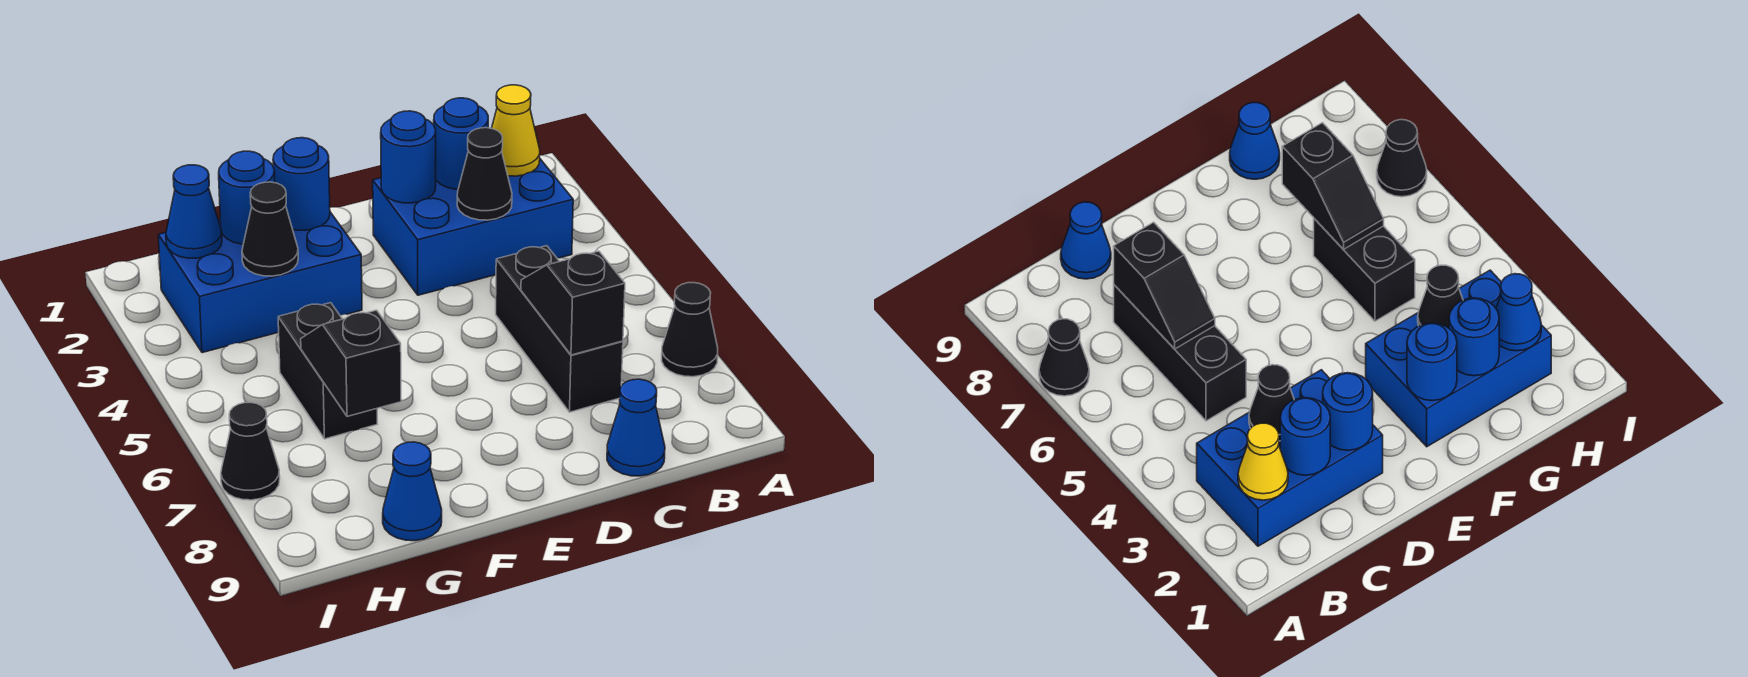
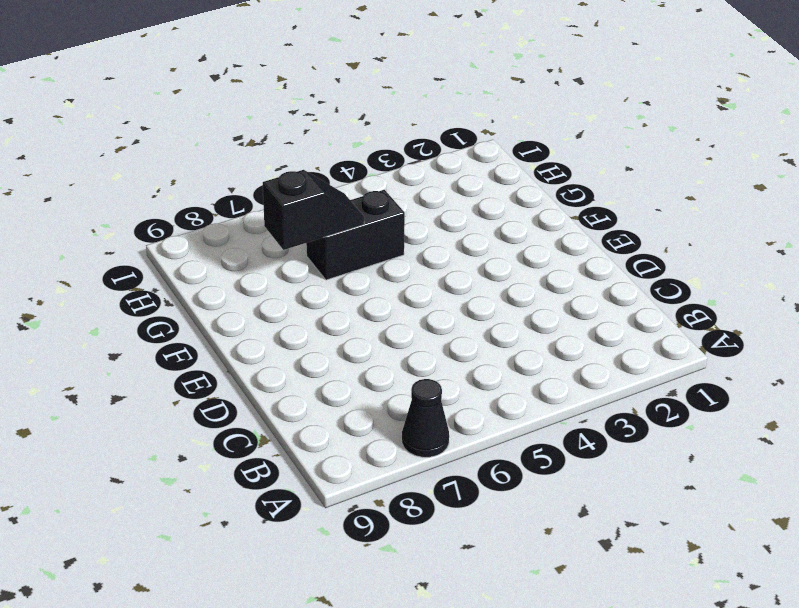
none -> blue 2x3 brick [373,159,573,295]
none -> black 1x3 brick [496,246,623,412]
none -> blue 1x1 cone [607,379,665,476]

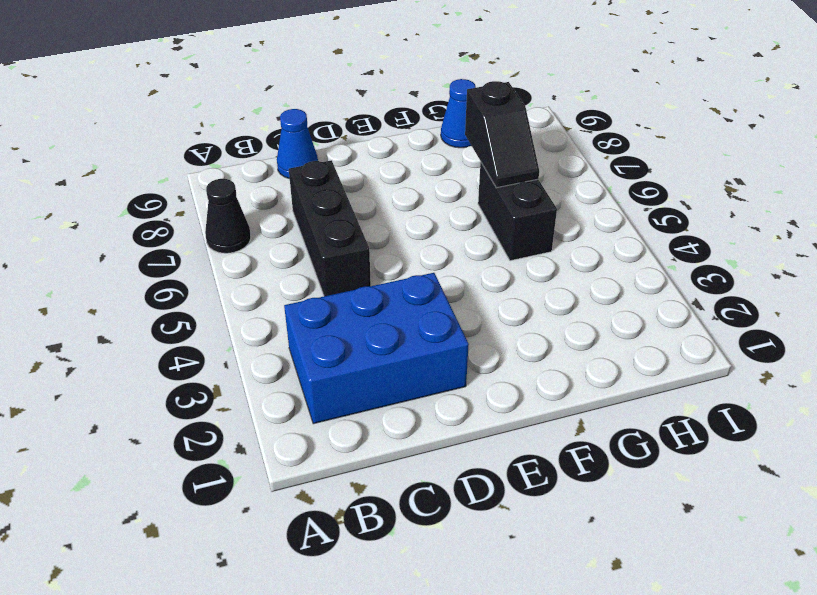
none -> blue 2x3 brick [158,212,362,353]
none -> black 1x1 cone [221,403,280,500]
none -> yellow 1x1 cone [492,85,540,176]

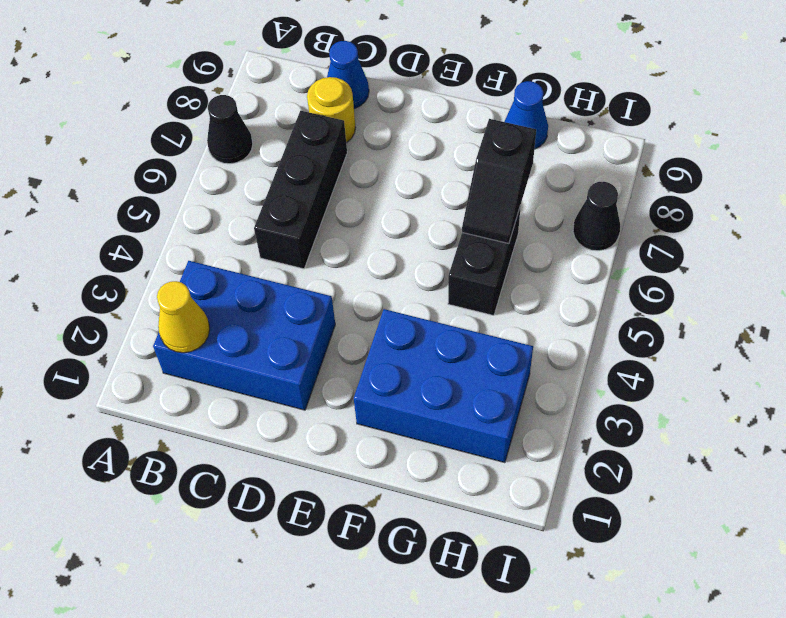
yellow 1x1 round brick [307,77,356,143] -> none
none -> blue 1x1 round brick [434,98,488,189]
none -> black 1x1 cone [457,128,512,220]
none -> black 1x2 slope [521,251,625,355]

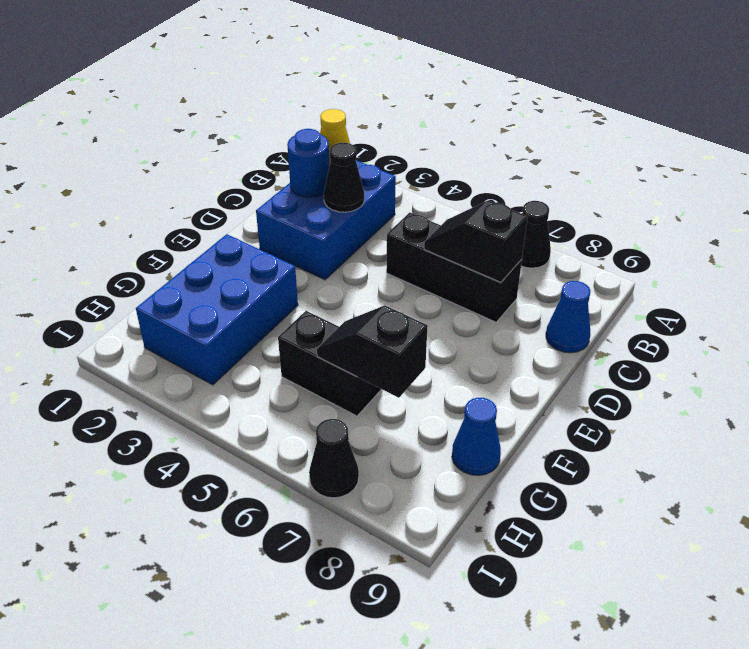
none -> blue 1x1 round brick [381,111,436,203]
none -> blue 1x1 round brick [273,138,330,230]
none -> blue 1x1 round brick [219,151,275,244]

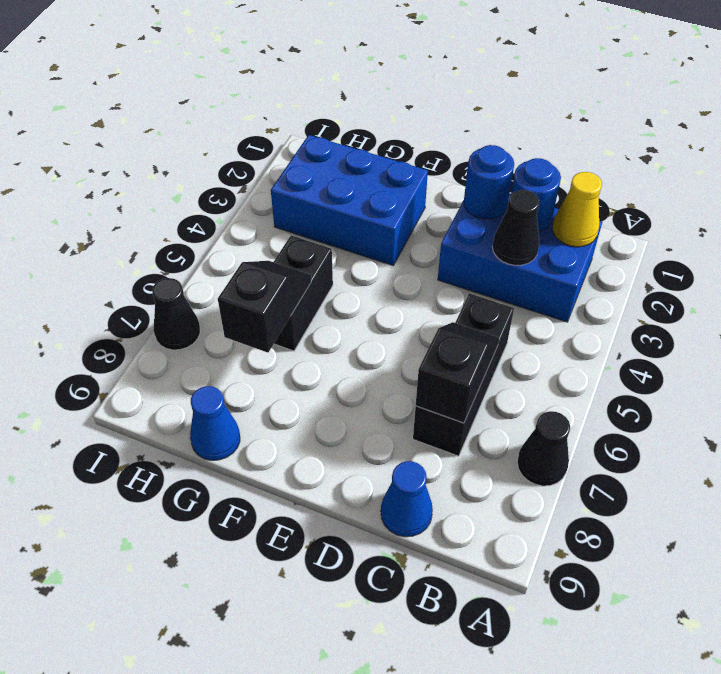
none -> blue 1x1 round brick [273,138,330,230]
none -> blue 1x1 round brick [219,151,275,244]
none -> black 1x1 cone [242,182,298,276]

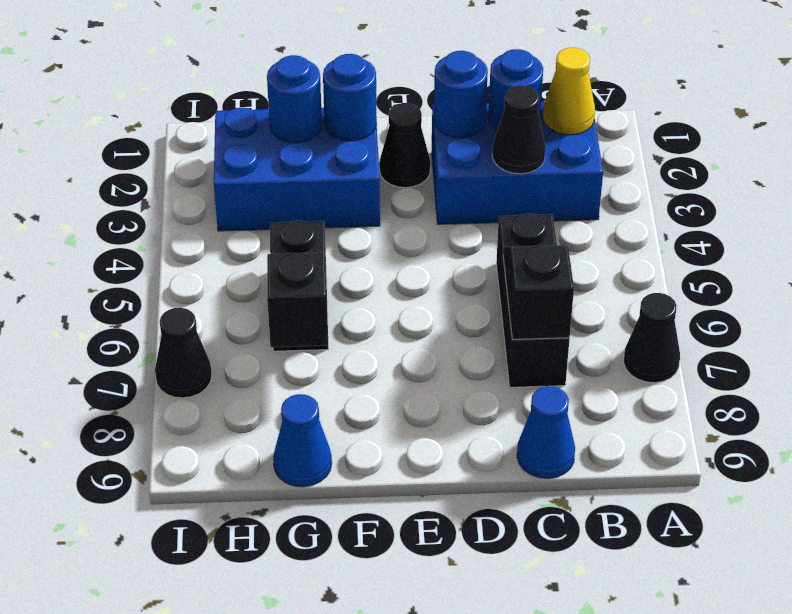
black 1x1 cone [379,103,430,188] -> black 1x1 cone moved to [242,182,298,276]
none -> blue 1x1 cone [166,165,222,258]

